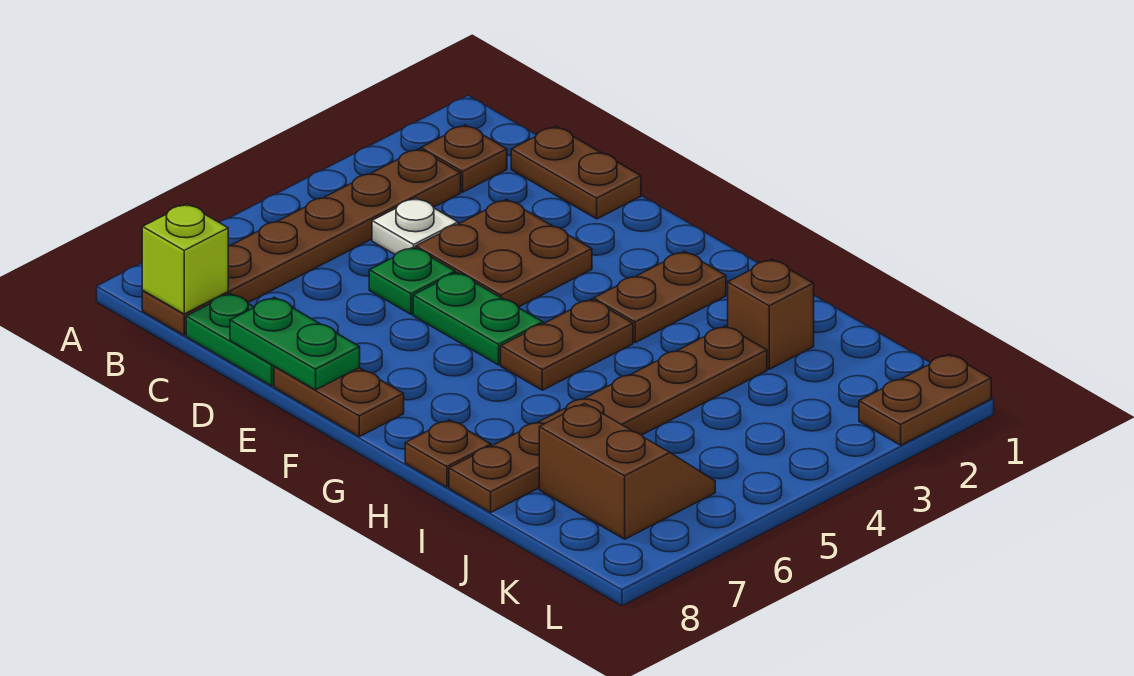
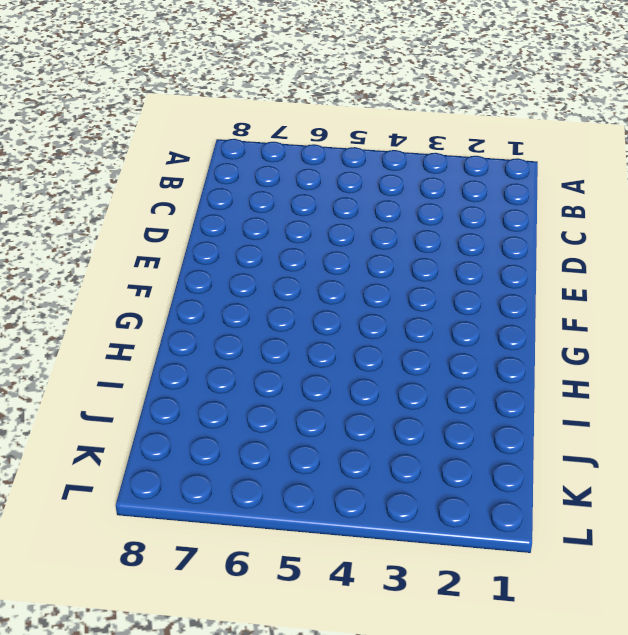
none -> brown 1x1 plate [421,125,507,192]
none -> brown 1x6 plate [142,149,461,335]
none -> brown 1x2 plate [511,126,641,219]

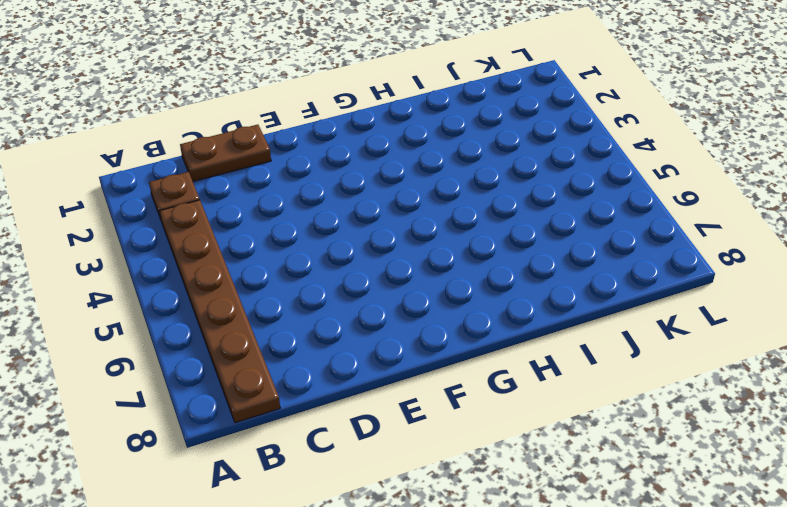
none -> white 1x1 plate [372,198,458,254]
none -> green 1x2 plate [186,293,274,386]
none -> brown 2x2 plate [416,199,592,307]

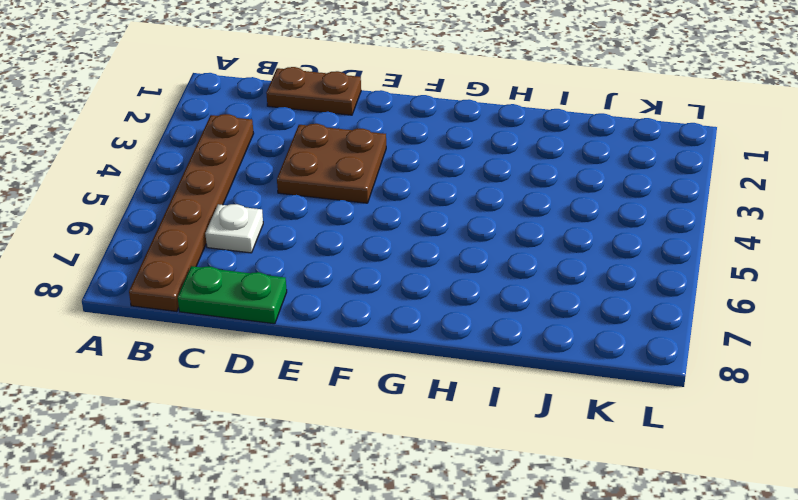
white 1x1 plate [205,204,263,253] -> white 1x1 plate moved to [372,198,458,254]
none -> brown 1x1 plate [421,125,507,192]
none -> green 1x1 plate [369,247,455,314]
none -> green 1x2 plate [413,272,543,365]

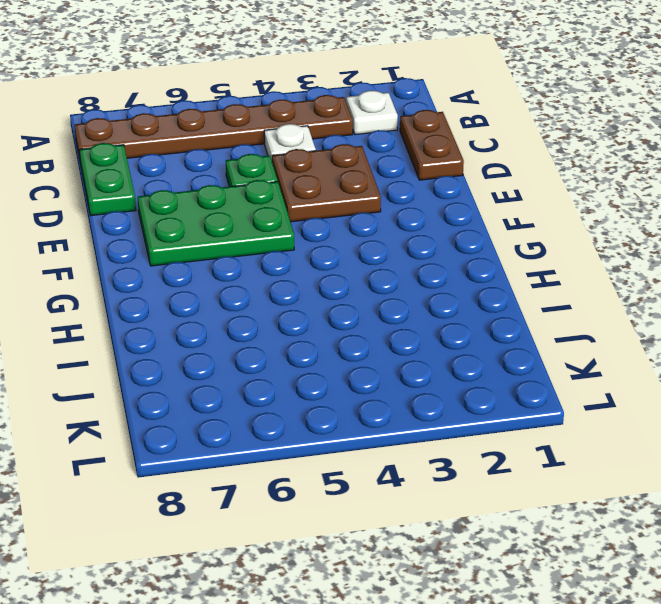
white 1x1 plate [346,90,398,135] -> brown 1x1 plate [421,125,507,192]
green 2x3 plate [138,180,294,266] -> green 1x2 plate [413,272,543,365]
none -> brown 1x2 plate [274,366,404,437]
none -> brown 1x2 plate [594,251,726,343]
none -> brown 1x2 plate [501,299,633,390]

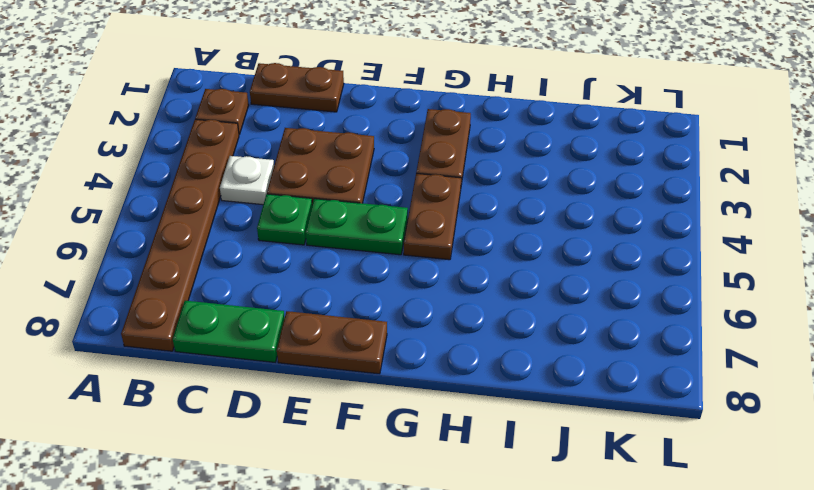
none -> brown 1x1 plate [405,420,491,487]
none -> brown 1x1 brick [728,259,814,369]
none -> brown 1x6 plate [449,326,767,512]

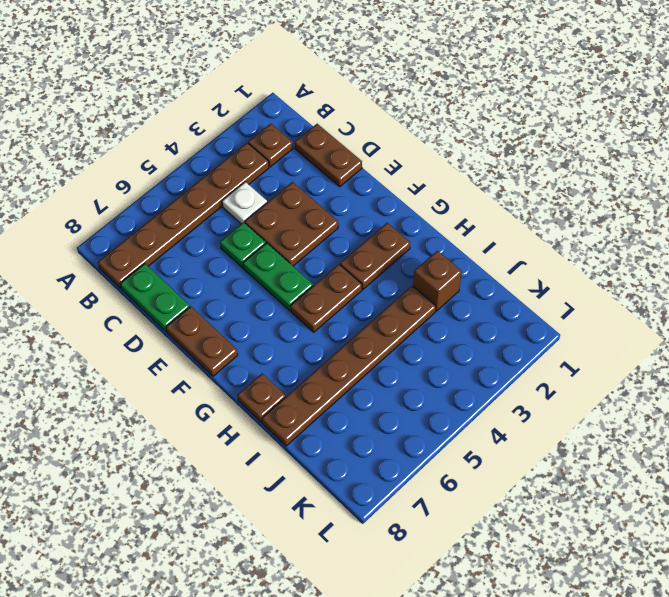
none -> brown 2x2 slope [539,403,715,539]
none -> brown 1x2 plate [859,354,991,445]
none -> lime 1x1 brick [142,204,228,314]

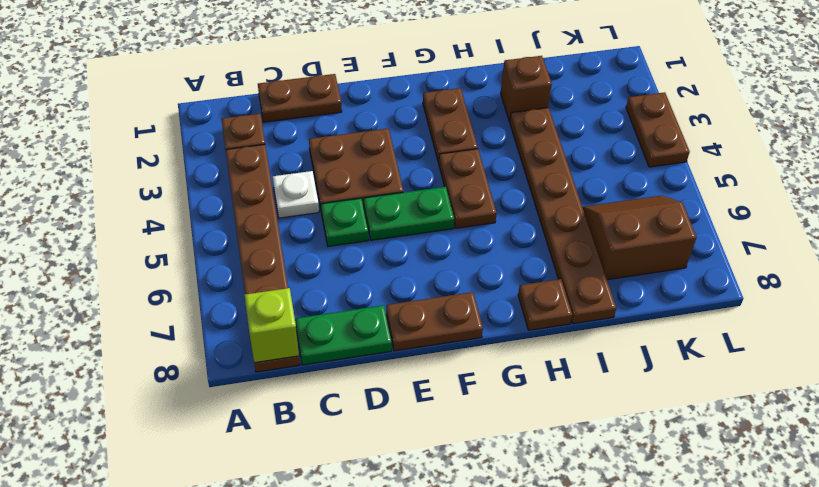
brown 1x2 plate [626,92,690,167] -> brown 1x2 plate moved to [859,354,991,445]
none -> green 1x2 plate [230,297,360,390]

